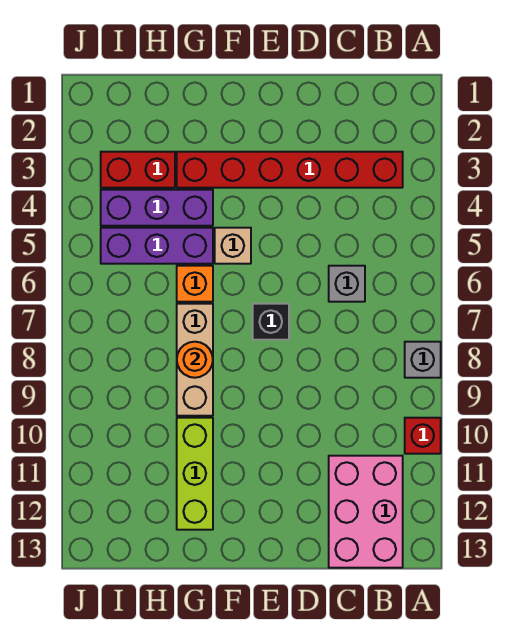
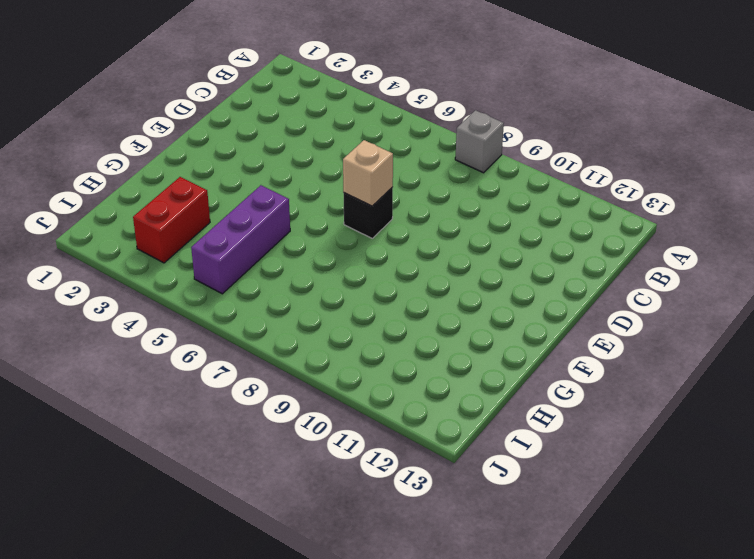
tan 1x1 brick [343,140,393,206] -> tan 1x1 brick moved to [215,228,251,264]
none -> red 1x1 brick [405,418,441,454]
none -> red 1x6 brick [177,152,403,188]
none -> pink 2x3 brick [329,456,403,568]

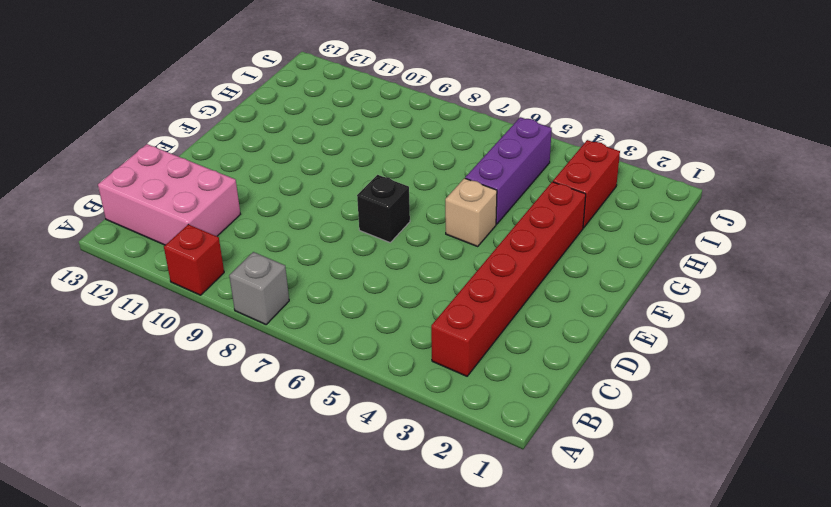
none -> grey 1x1 brick [329,266,365,302]
none -> purple 1x3 brick [101,190,213,226]
none -> orange 1x1 brick [177,266,213,302]

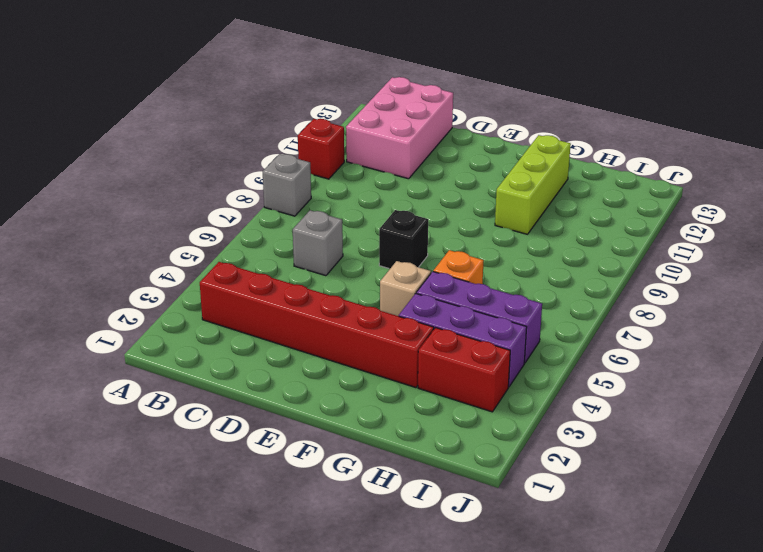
none -> tan 1x3 brick [177,304,213,416]
none -> orange 1x1 round brick [177,342,213,378]

